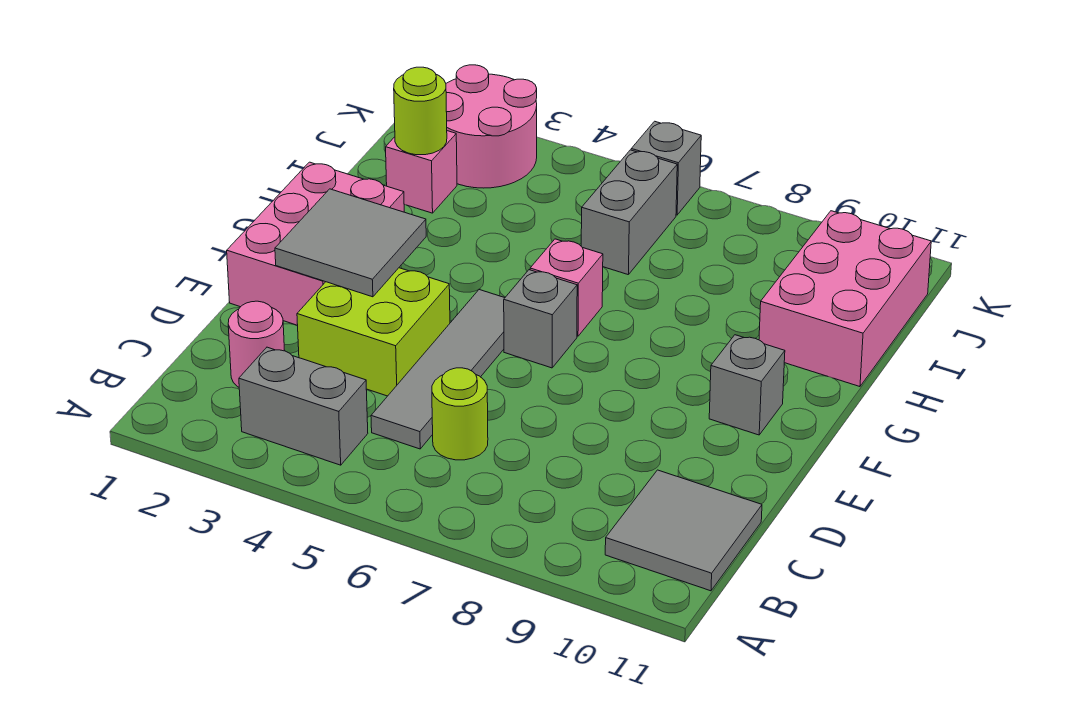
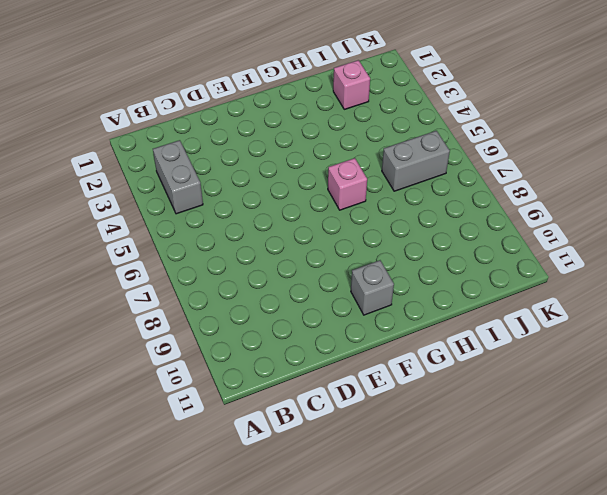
none -> grey 2x2 tile [605,470,762,591]
none -> pink 1x1 round brick [228,301,285,387]
none -> grey 1x4 tile [371,290,504,449]

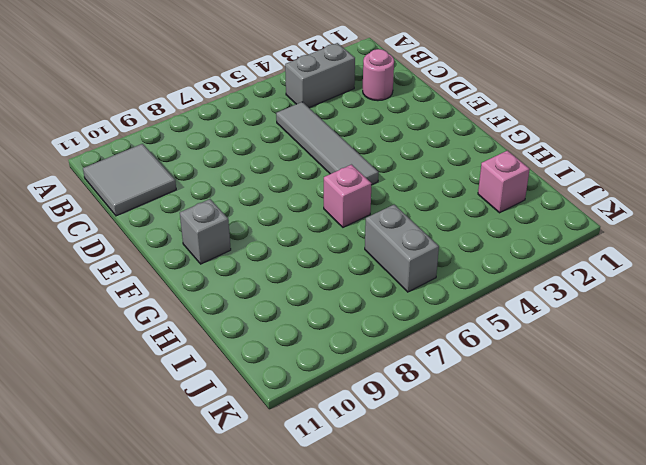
none -> lime 1x1 round brick [432,368,488,460]
none -> lime 2x2 brick [297,268,450,396]
none -> pink 2x3 brick [227,162,404,325]

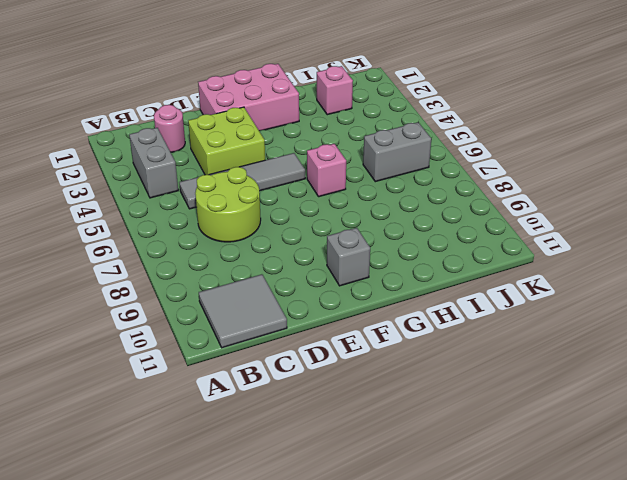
lime 2x2 round brick [195,167,261,242] -> lime 1x1 round brick [432,368,488,460]
none -> grey 1x1 brick [504,270,577,368]
none -> pink 2x3 brick [759,211,931,387]
none -> pink 2x2 round brick [446,65,537,188]

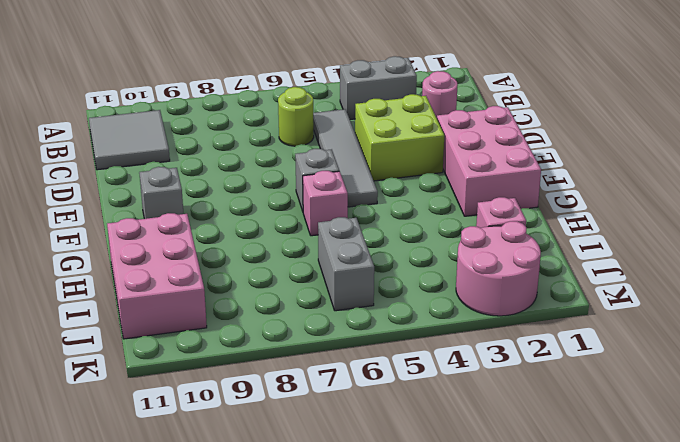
none -> grey 1x1 brick [631,121,701,215]
none -> grey 2x2 tile [275,189,426,297]
none -> lime 1x1 round brick [394,67,447,155]

